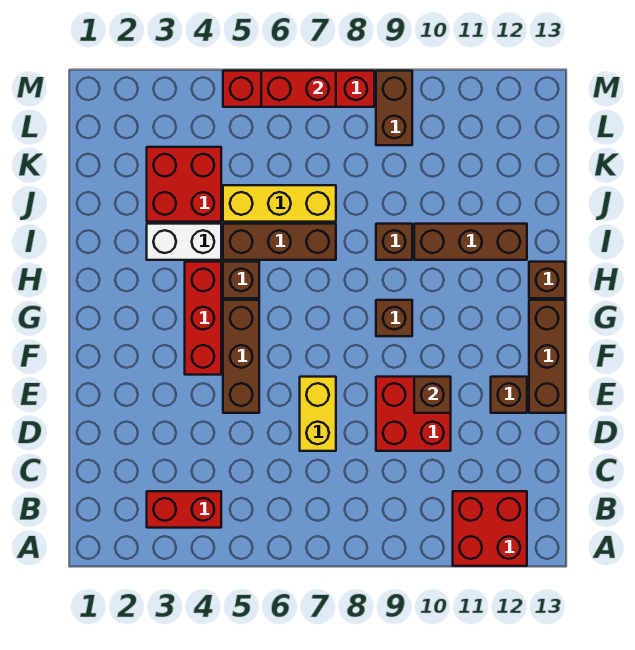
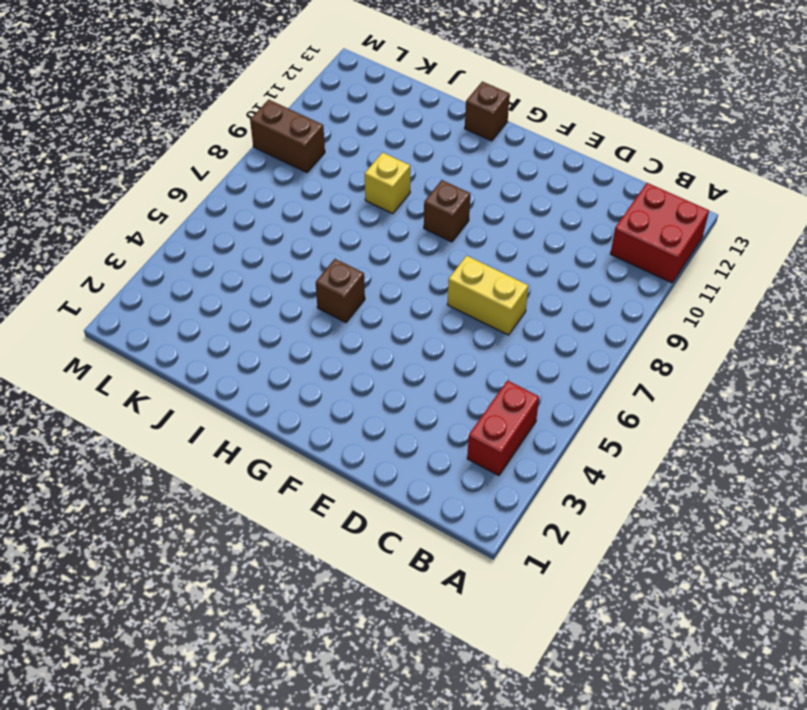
yellow 1x1 brick [365,153,410,214] -> brown 1x1 brick [376,224,412,260]
none -> red 2x2 brick [376,377,451,451]
none -> brown 1x3 brick [223,300,259,413]
none -> brown 1x1 brick [491,377,527,413]

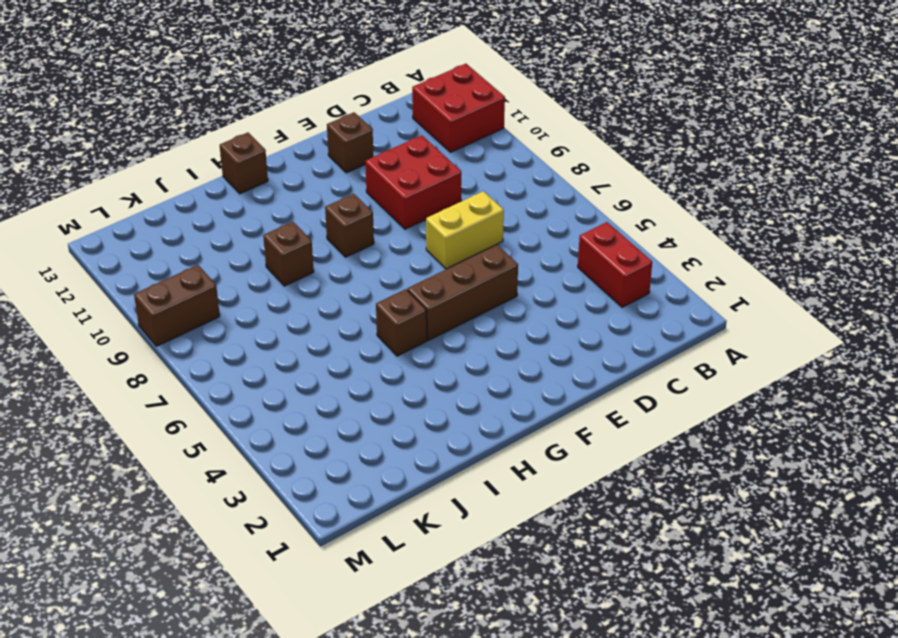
none -> brown 1x3 brick [529,300,565,413]
none -> red 1x3 brick [185,262,221,375]
none -> white 1x2 brick [147,224,221,260]

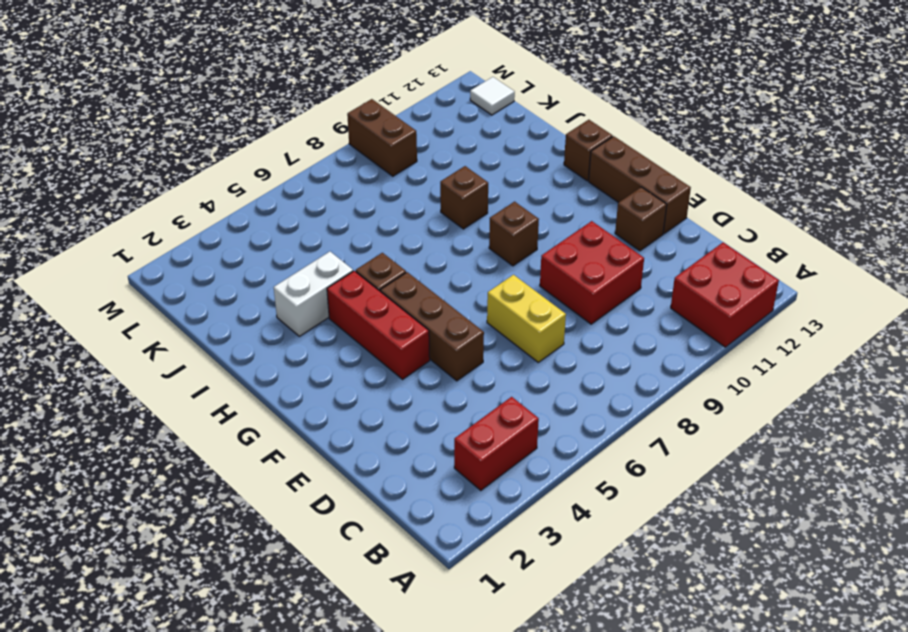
white 1x1 tile [470,77,515,115] -> none
none -> brown 1x3 brick [223,224,336,260]
none -> brown 1x3 brick [414,224,527,260]
none -> red 2x2 brick [147,147,221,222]

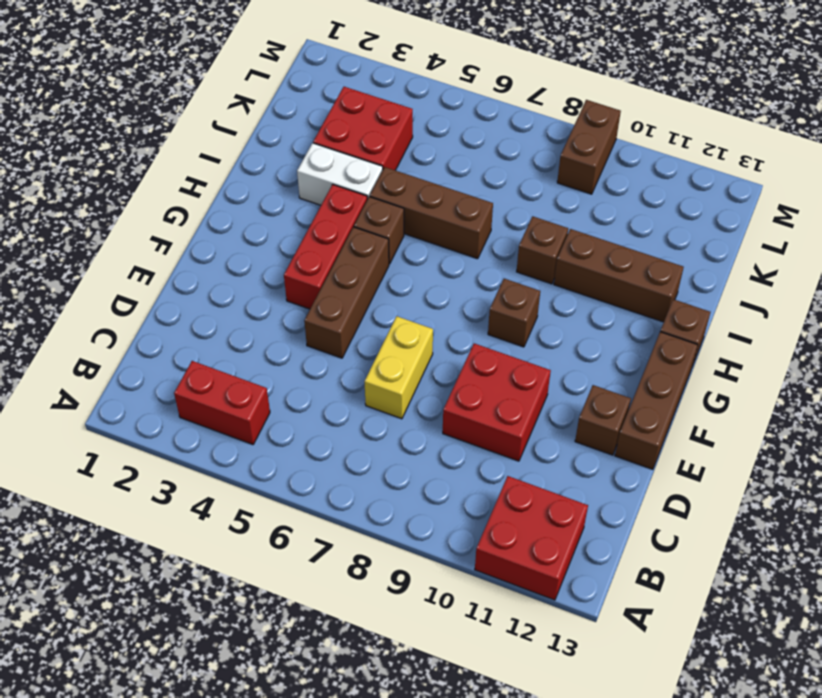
none -> yellow 1x3 brick [223,185,336,222]
none -> red 1x4 brick [223,71,374,107]
none -> brown 1x1 brick [414,377,451,413]

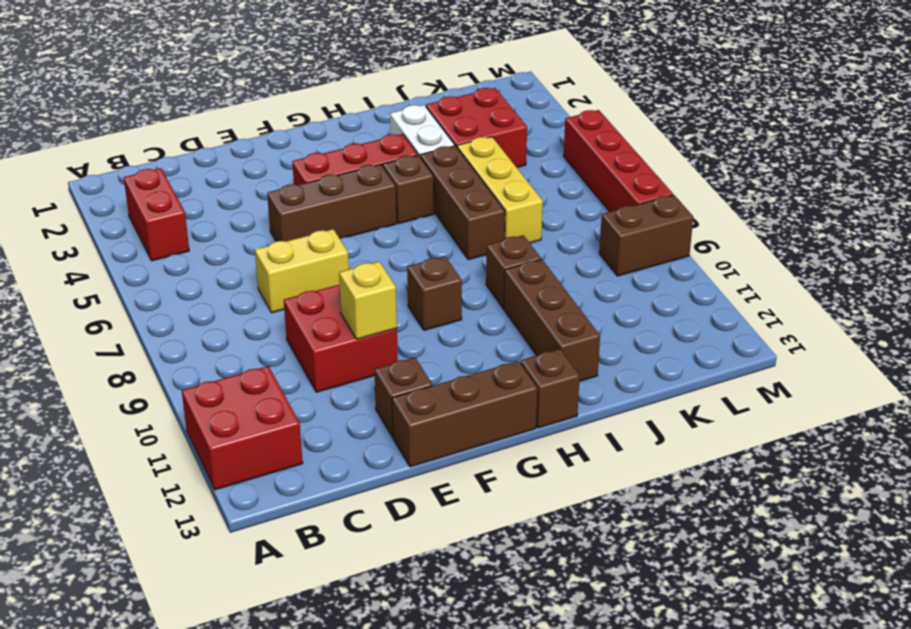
yellow 1x1 brick [339,262,397,339] -> brown 1x1 brick [414,377,451,413]
none -> red 1x2 brick [261,71,336,107]

